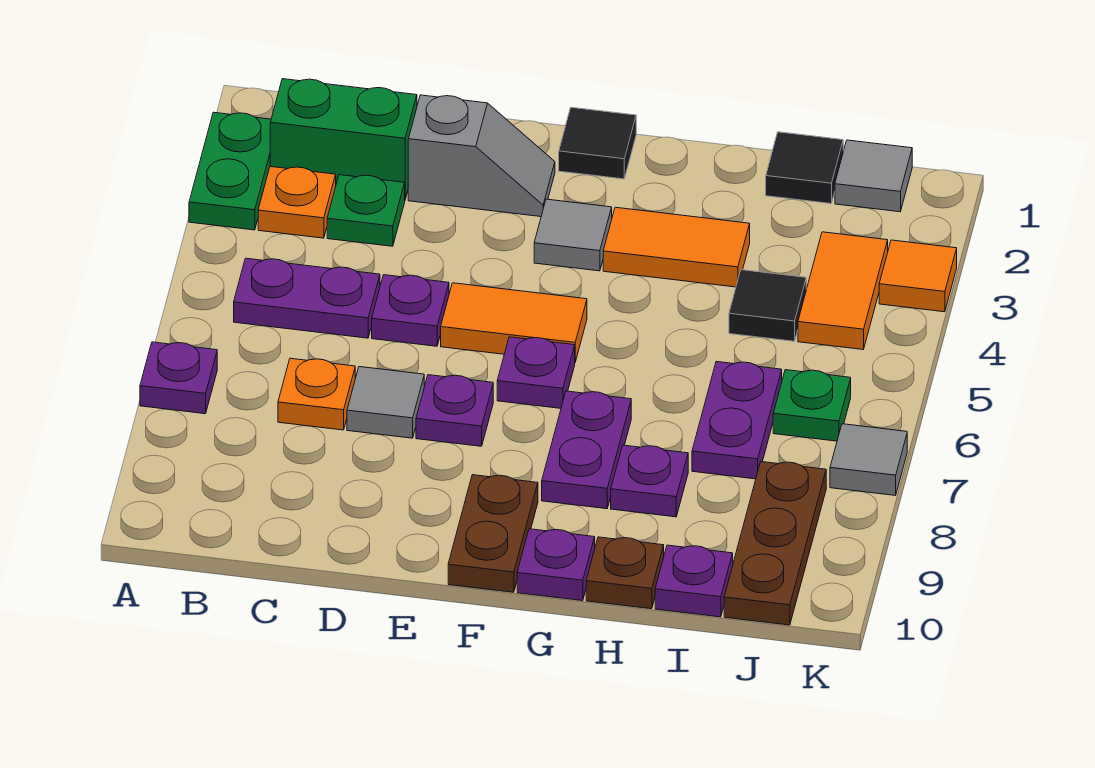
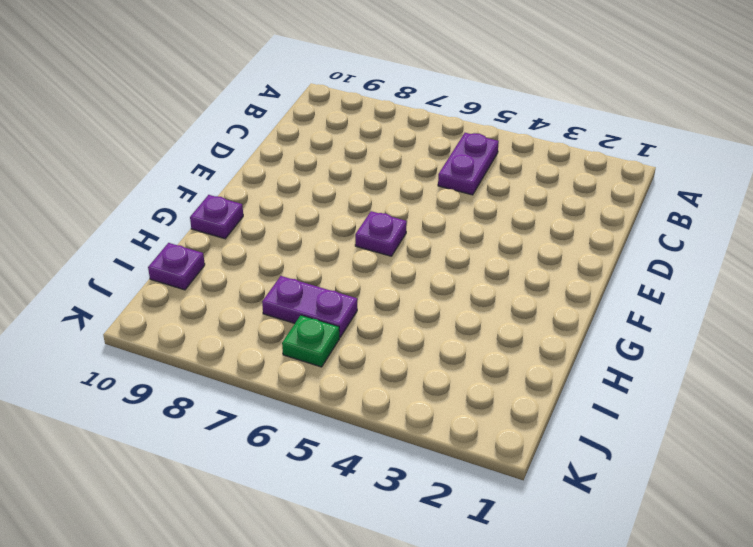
none -> green 1x2 plate [189,112,271,230]
none -> purple 1x1 plate [140,342,217,414]
none -> green 1x2 brick [270,79,417,199]
none -> orange 1x1 plate [258,167,336,238]

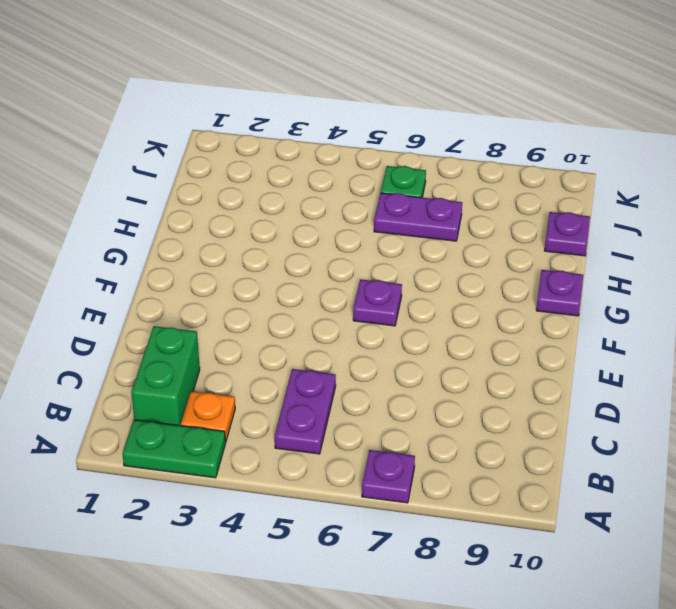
none -> green 1x1 plate [327,175,405,246]
none -> orange 1x1 plate [278,358,355,430]
none -> grey 1x2 slope [408,95,555,217]
none -> purple 1x1 plate [372,275,449,346]

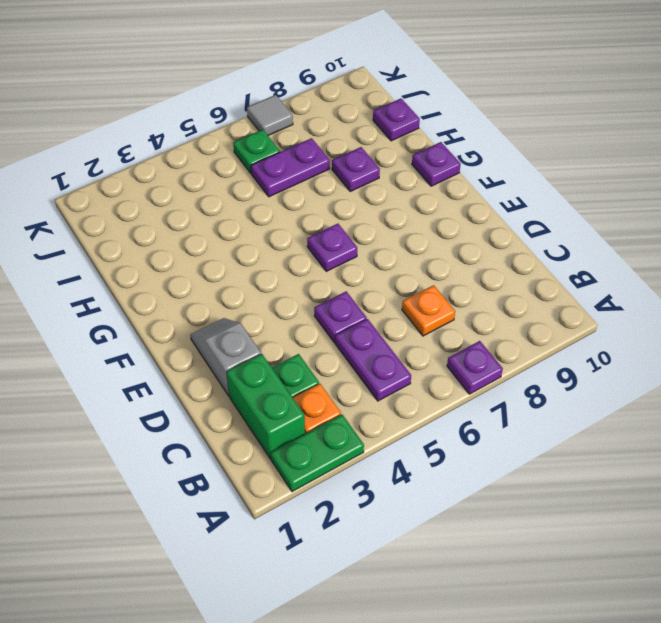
none -> grey 1x1 tile [347,367,424,438]
none -> orange 1x2 tile [441,283,587,362]
none -> purple 1x1 plate [416,375,493,446]
none -> black 1x1 tile [559,107,636,179]

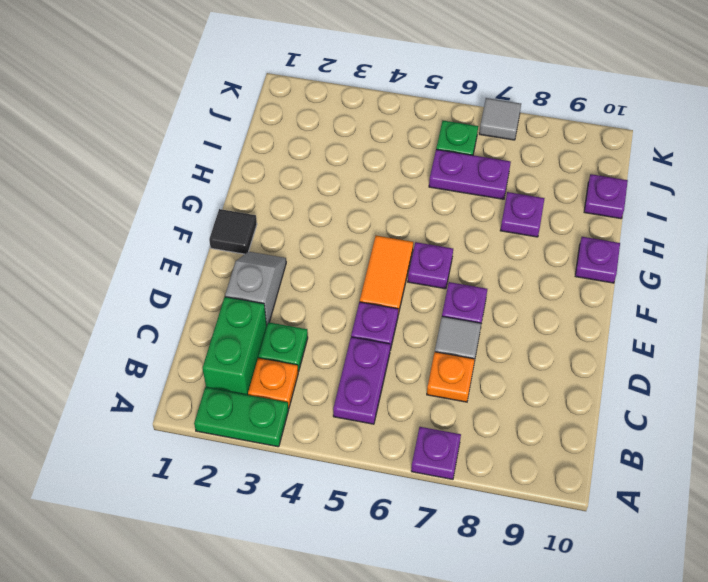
none -> grey 1x1 tile [534,199,612,271]
none -> brown 1x2 plate [448,475,538,592]
none -> orange 1x2 tile [603,207,750,287]
none -> purple 1x2 plate [542,391,631,509]

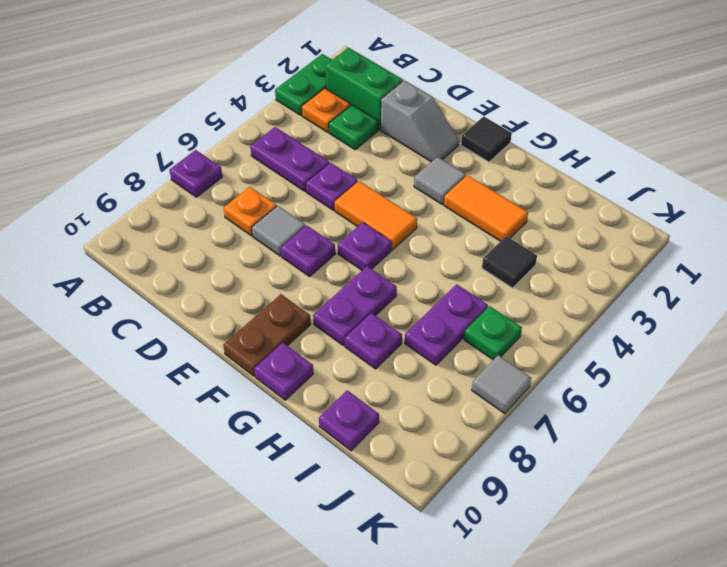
none -> brown 1x1 plate [586,537,664,609]
none -> black 1x1 tile [766,132,843,204]
none -> grey 1x1 tile [835,140,912,212]
none -> orange 1x2 tile [798,232,888,349]

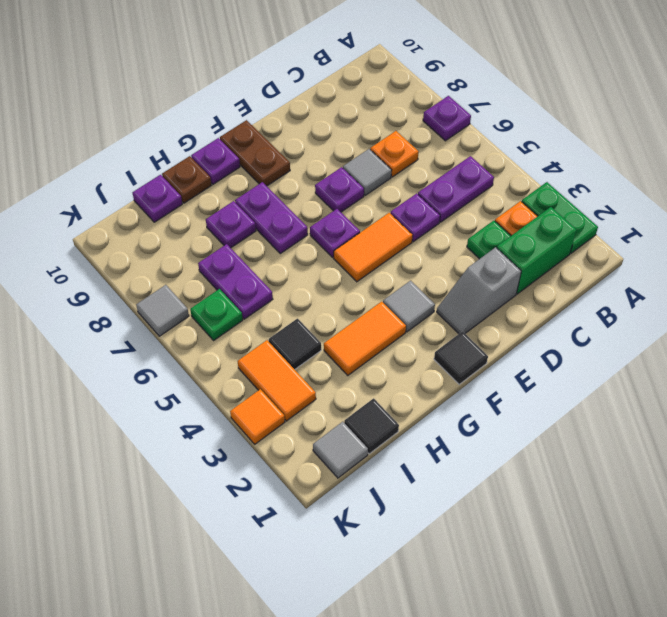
none -> brown 1x3 plate [724,462,826,625]

